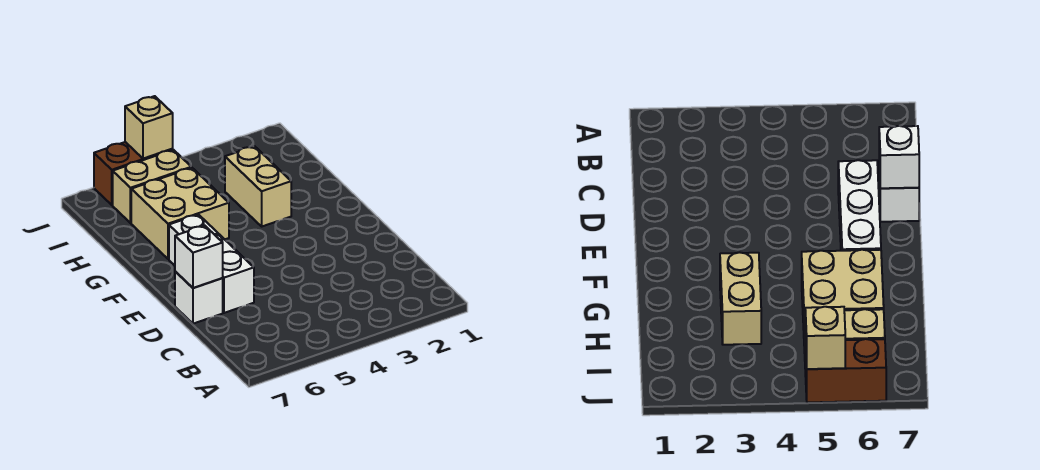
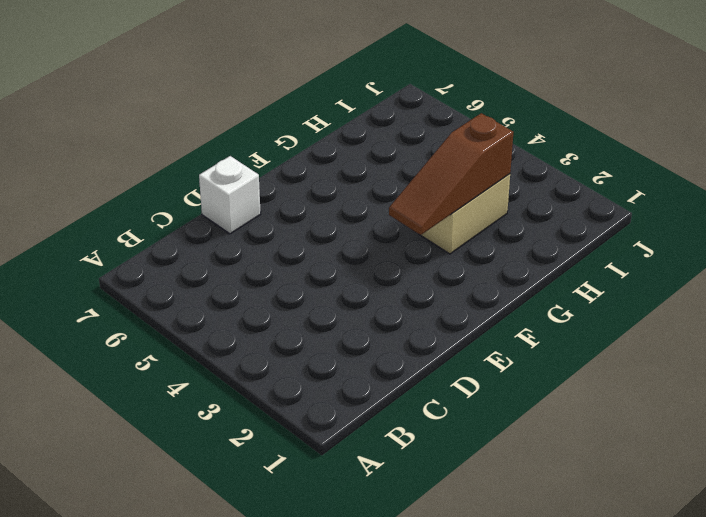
brown 1x3 slope [389,113,513,235] -> none
none -> white 1x3 brick [169,215,254,313]
none -> tan 2x2 brick [131,168,229,259]

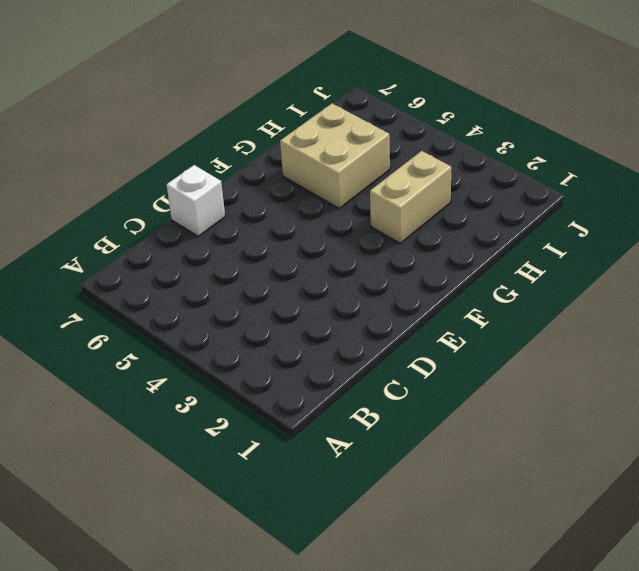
none -> white 1x3 brick [169,215,254,313]
none -> tan 1x2 brick [113,150,191,223]

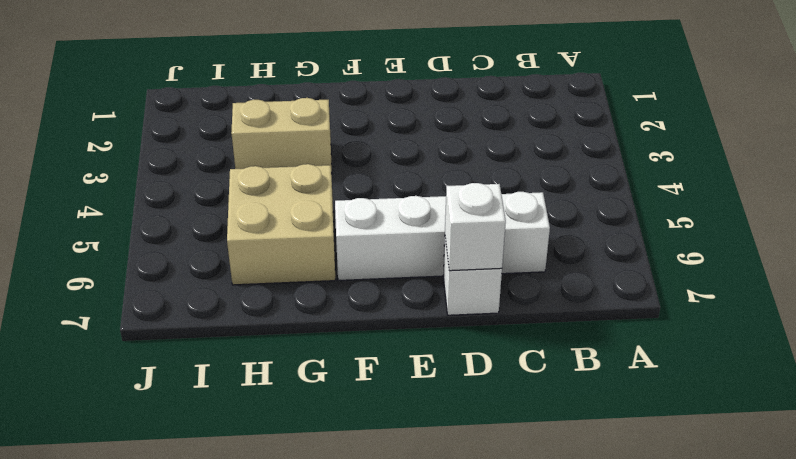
white 1x4 brick [335,192,550,280] -> white 1x3 brick [169,215,254,313]
none -> tan 1x2 brick [113,150,191,223]
none -> brown 1x2 brick [94,142,173,205]

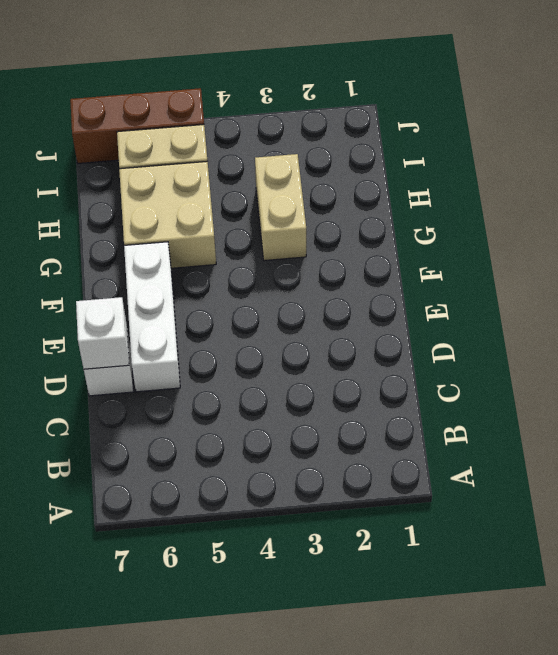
brown 1x3 brick [70,88,204,163] -> brown 1x2 brick [94,142,173,205]
none -> tan 1x1 brick [125,96,173,159]

